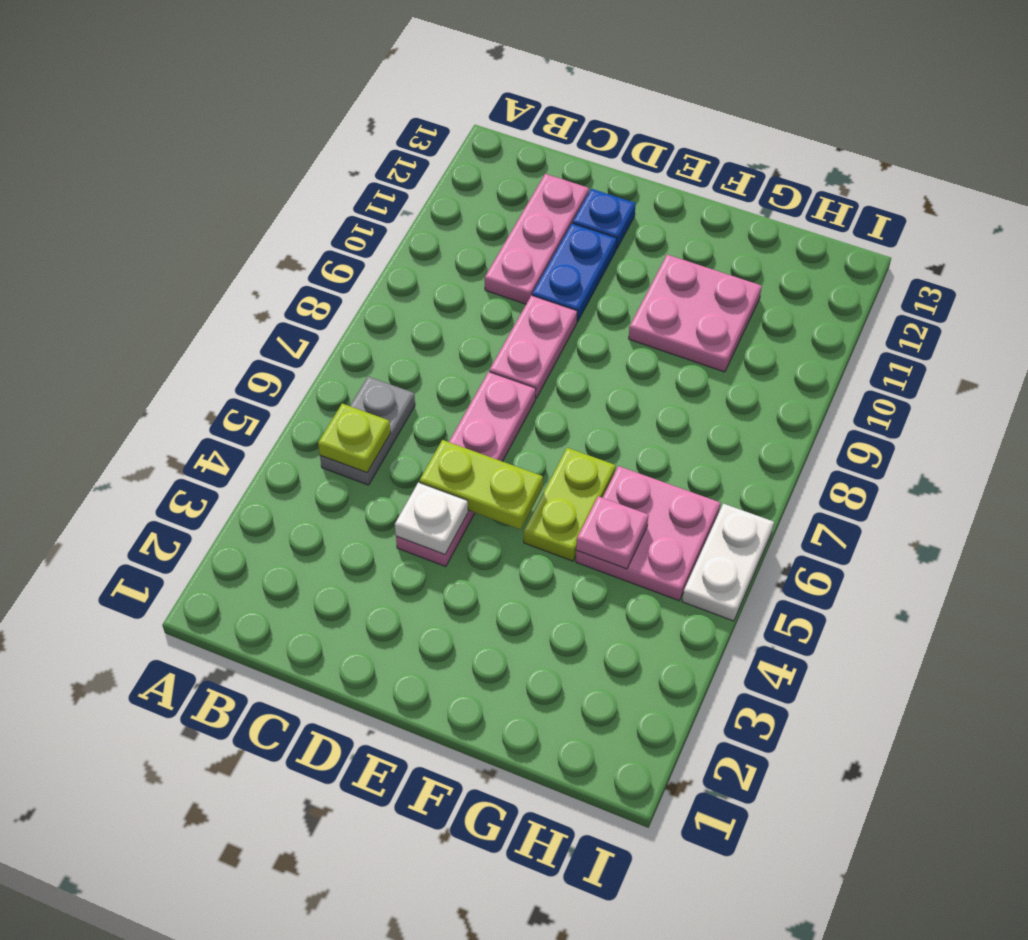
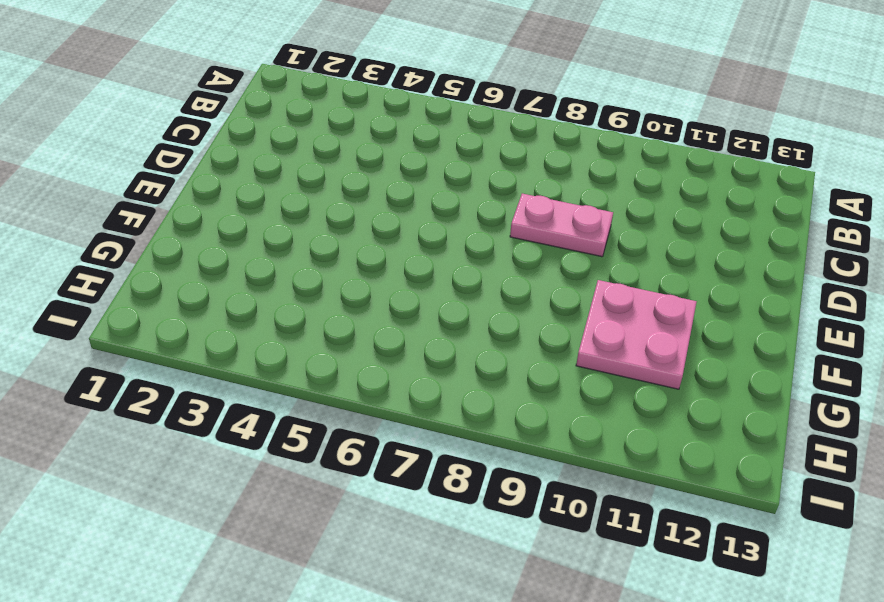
none -> grey 1x2 plate [320,377,415,485]
none -> pink 1x3 plate [485,174,589,304]
none -> pink 1x4 plate [396,372,536,567]

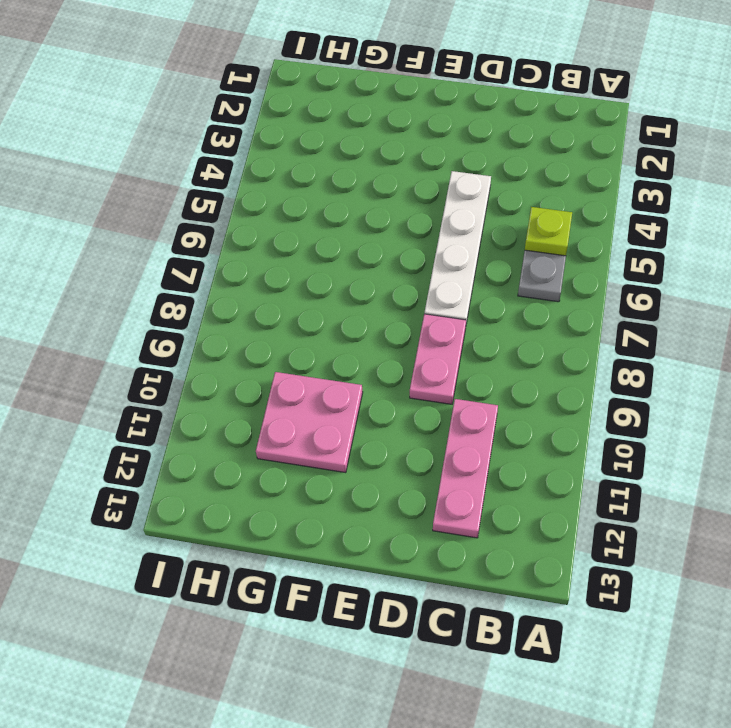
white 1x4 plate [424,171,491,324] -> pink 1x4 plate [396,372,536,567]
none -> blue 1x2 plate [532,223,617,322]
none -> blue 1x1 plate [573,189,636,249]
none -> lime 1x2 plate [524,448,616,561]

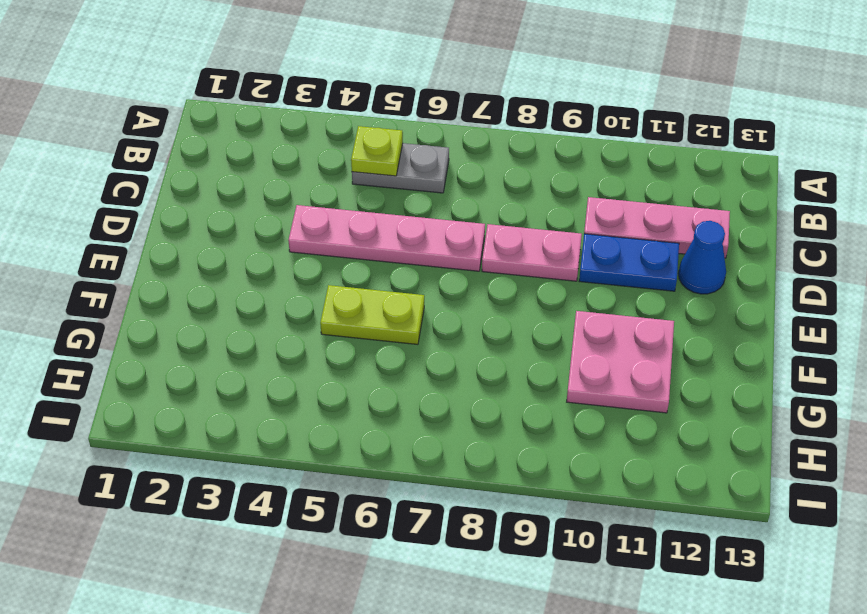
blue 1x1 cone [678,221,726,294] -> blue 1x1 plate [573,189,636,249]
none -> pink 2x2 plate [576,466,720,601]
none -> white 1x2 plate [682,504,774,621]
none -> white 1x1 plate [395,482,468,554]

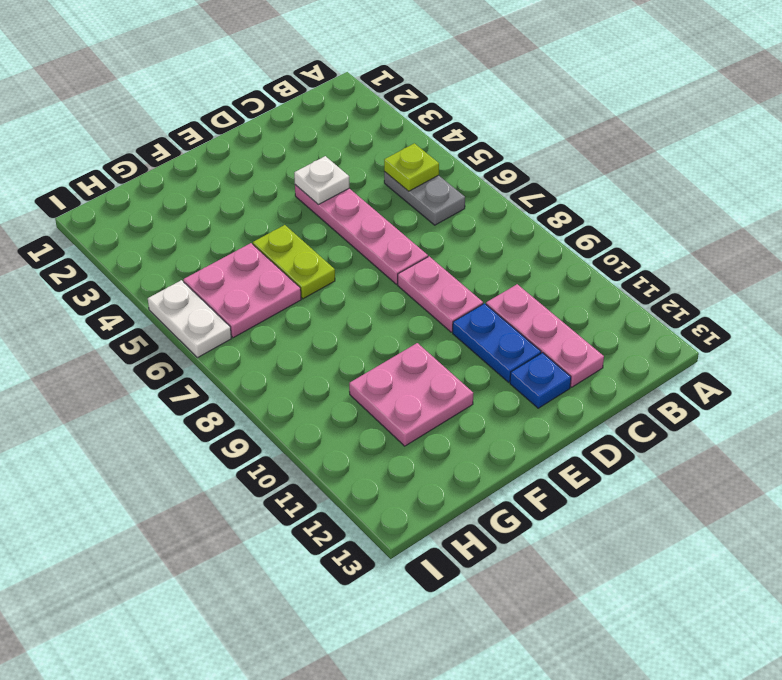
none -> lime 1x2 plate [419,440,543,530]
none -> pink 1x1 plate [576,496,649,569]

